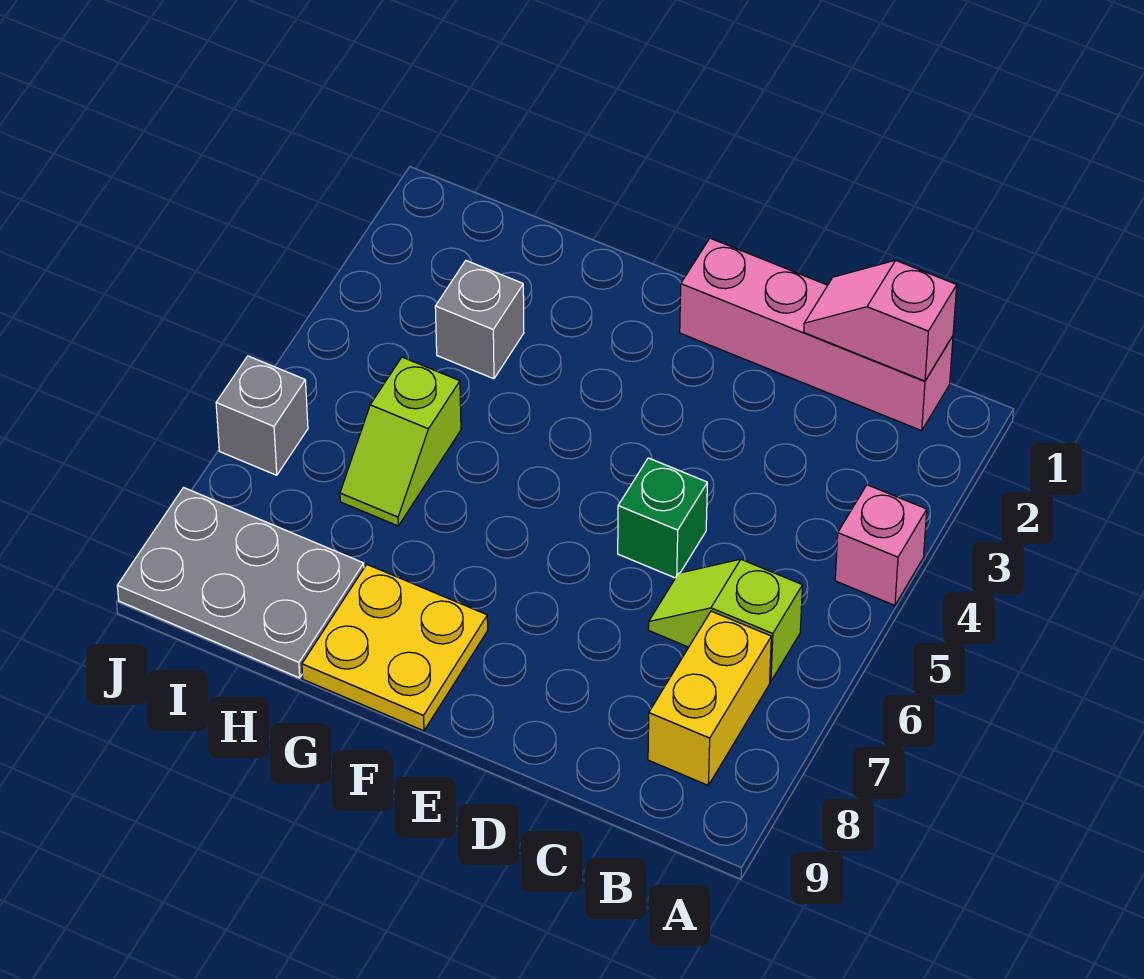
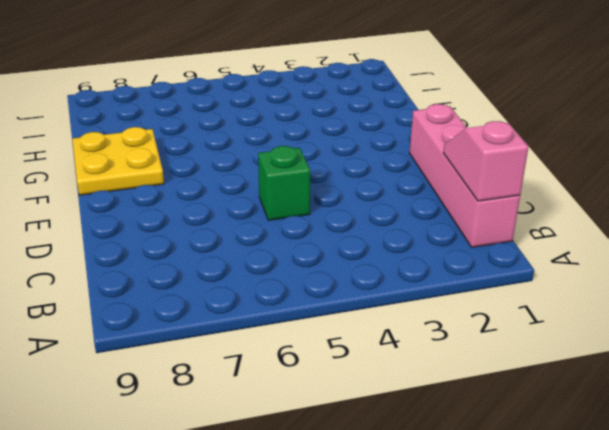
none -> pink 1x1 brick [835,485,927,605]
none -> lime 1x2 slope [648,559,802,681]

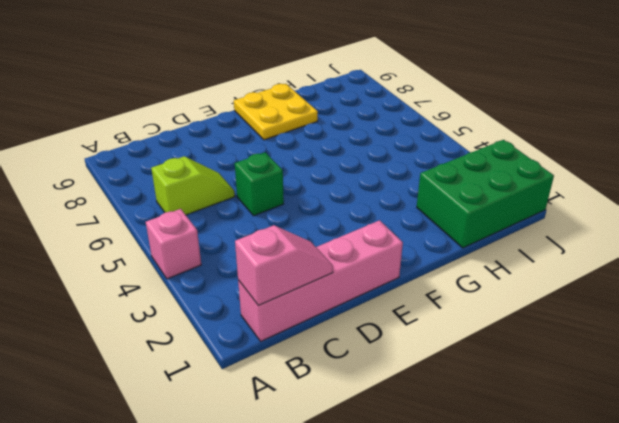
green 2x3 brick [417,140,554,248] -> none
none -> yellow 1x2 brick [648,611,771,785]
none -> grey 1x1 brick [435,261,524,379]

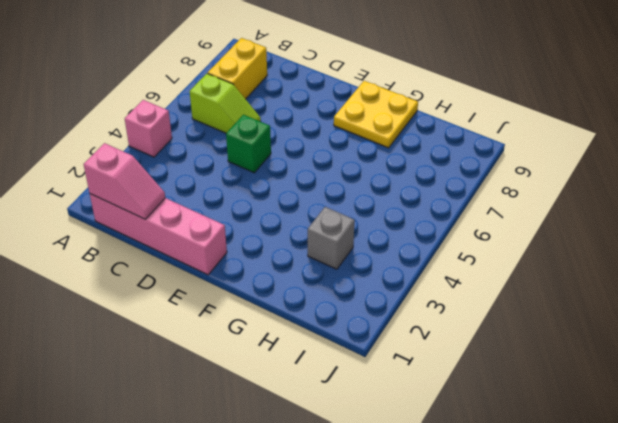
none -> lime 1x2 slope [340,357,461,526]
none -> grey 2x3 plate [117,488,364,678]

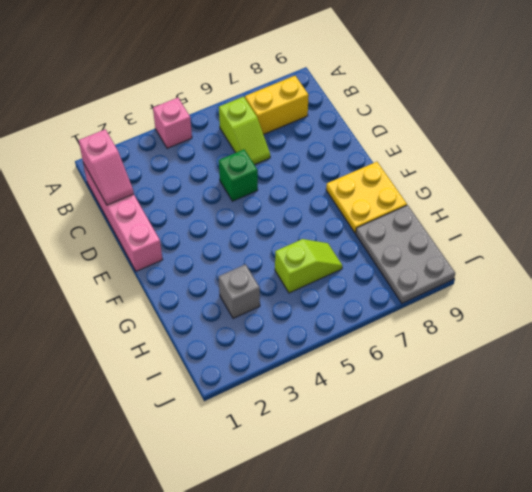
none -> grey 1x1 brick [216,356,308,475]

